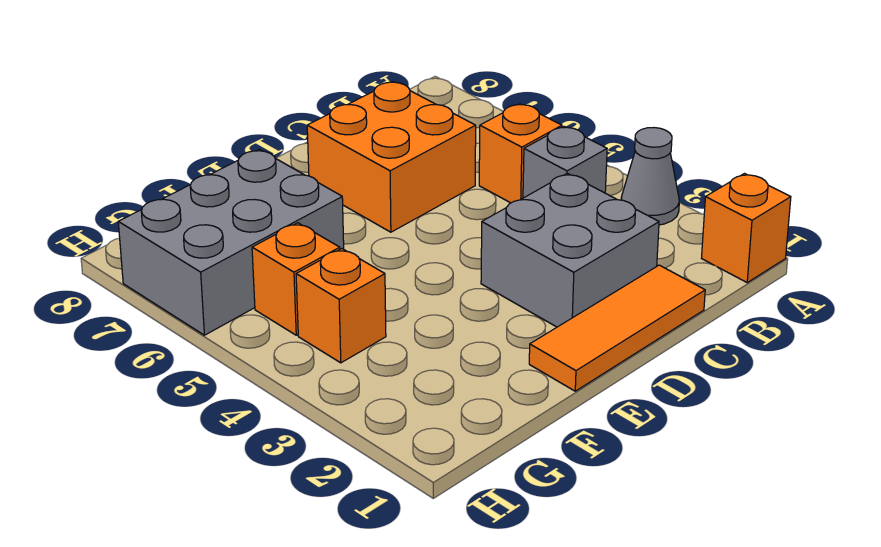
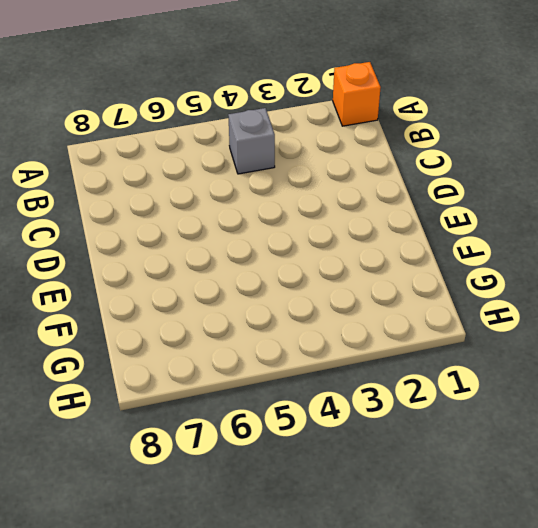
none -> grey 1x1 cone [621,128,679,225]
none -> orange 1x1 brick [479,104,562,203]

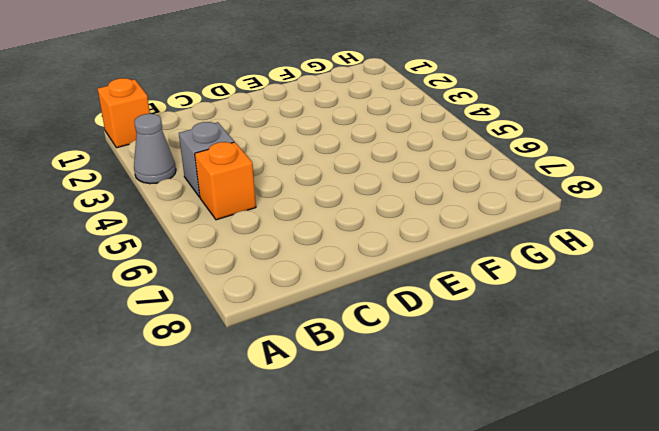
none -> orange 1x3 tile [529,265,705,391]
none -> grey 2x2 brick [481,173,659,327]

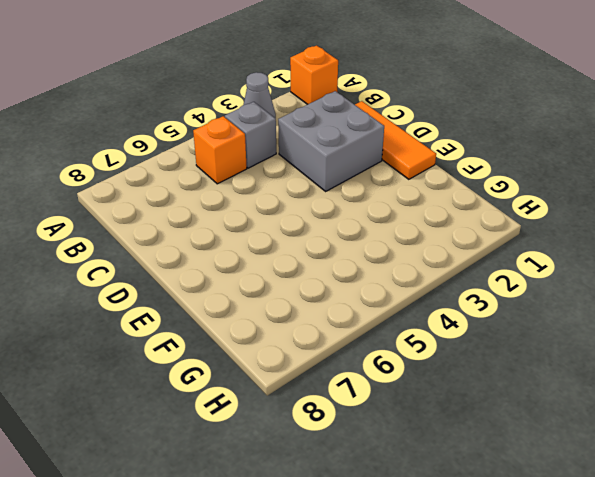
none -> orange 2x2 brick [307,82,476,232]
none -> grey 2x3 brick [118,150,344,335]

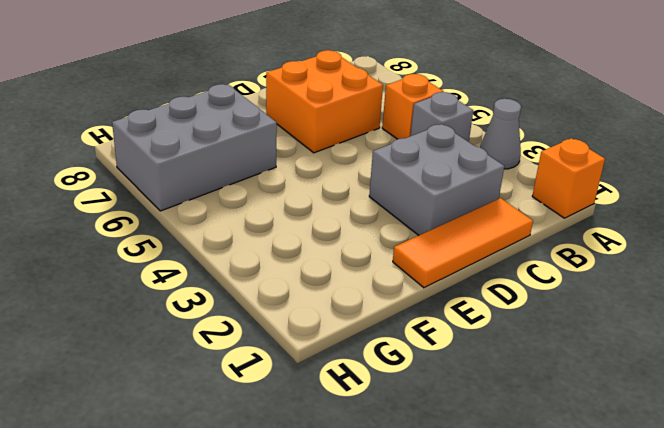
none -> orange 1x1 brick [296,249,386,363]
none -> orange 1x1 brick [252,223,340,335]

